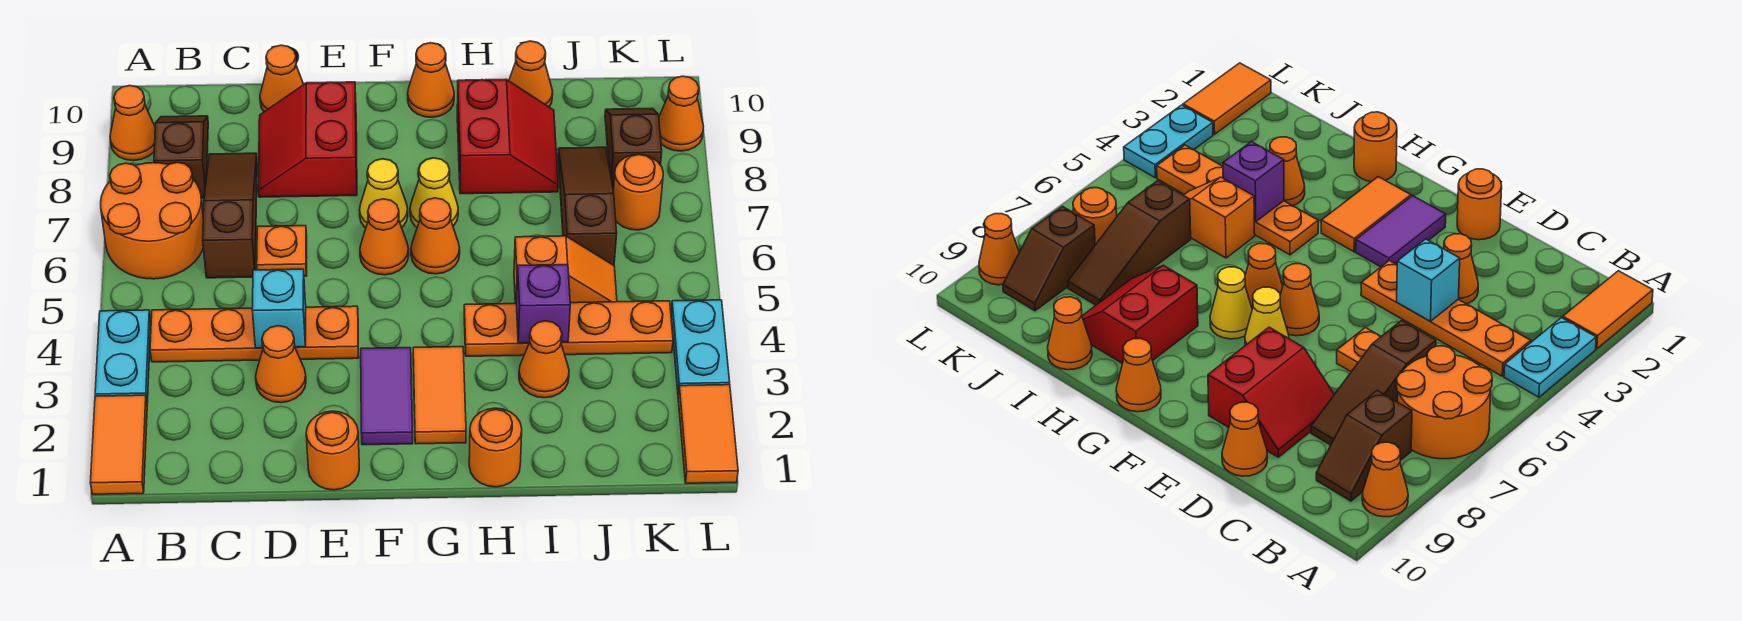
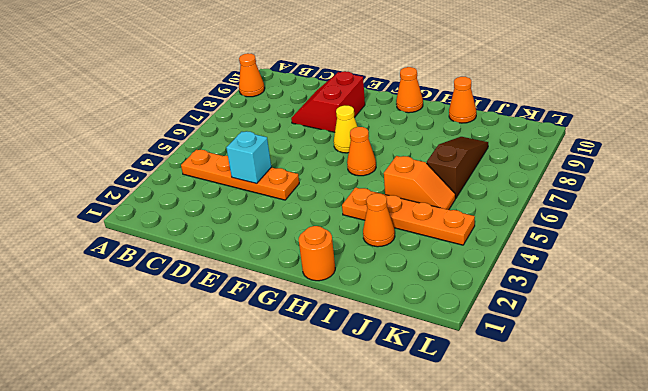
none -> orange 1x2 tile [90,395,147,494]
none -> cyan 1x2 plate [95,310,151,402]
none -> orange 2x2 round brick [101,162,203,279]
none -> brown 1x2 slope [154,116,208,198]

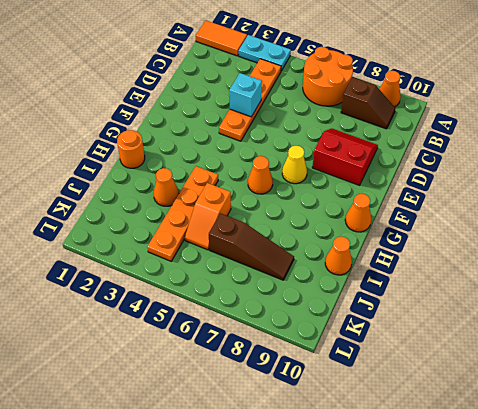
none -> brown 1x3 slope [203,153,257,278]
none -> orange 1x1 cone [256,326,306,403]
none -> orange 1x1 plate [257,226,307,276]
none -> orange 1x1 cone [260,45,304,112]

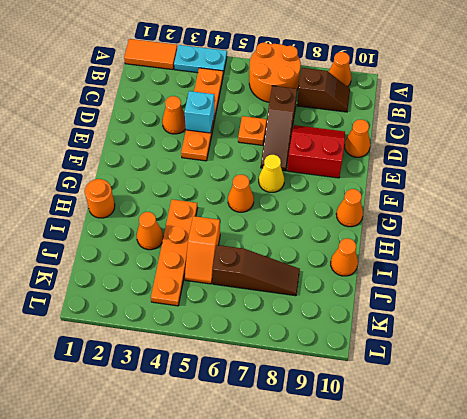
brown 1x3 slope [261,86,297,171] -> brown 1x3 slope turned to [203,153,257,278]
none -> orange 1x1 round brick [306,411,359,490]
none -> purple 1x2 tile [361,348,413,445]
none -> orange 1x1 cone [360,199,409,275]
none -> orange 1x2 tile [413,347,466,444]

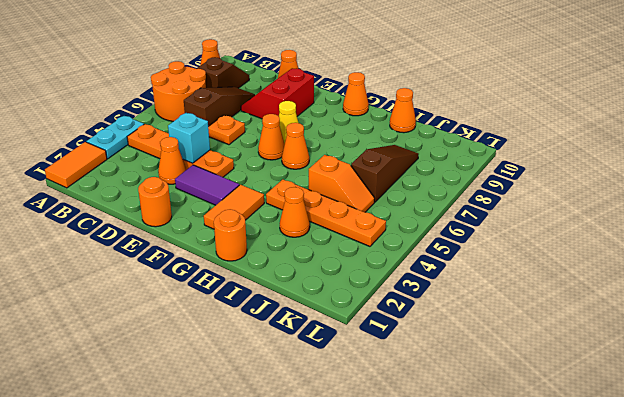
purple 1x2 tile [175,165,239,205] -> purple 1x2 tile turned to [361,348,413,445]
none -> yellow 1x1 cone [410,158,458,227]
none -> red 2x2 slope [457,79,558,194]
none -> orange 1x1 round brick [613,155,663,230]
none -> brown 1x2 slope [605,108,662,191]

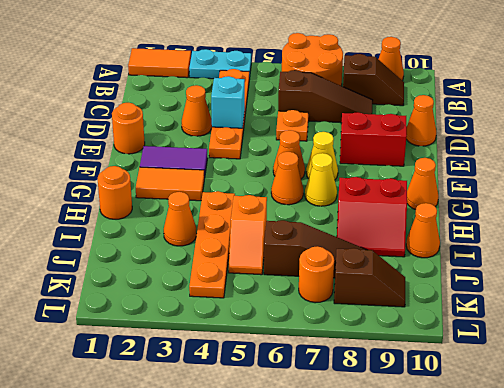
none -> orange 1x2 tile [678,385,738,483]
none -> cyan 1x2 plate [671,300,730,394]
none -> orange 1x1 cone [659,76,704,151]
none -> purple 1x1 brick [516,265,570,343]

